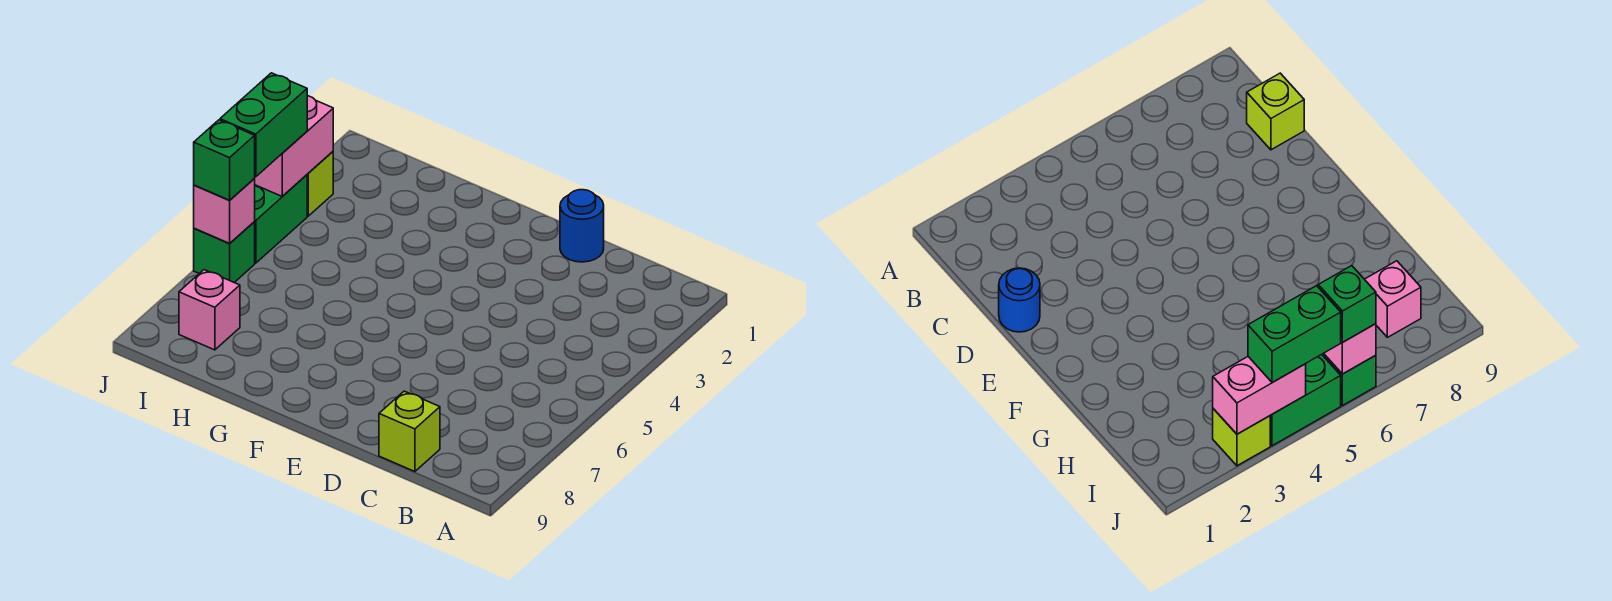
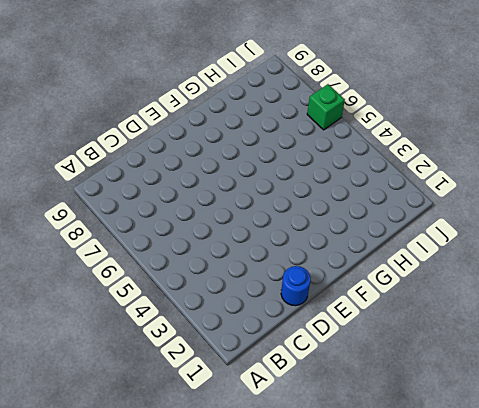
none -> lime 1x1 brick [379,391,440,472]
none -> pink 1x1 brick [179,270,240,350]

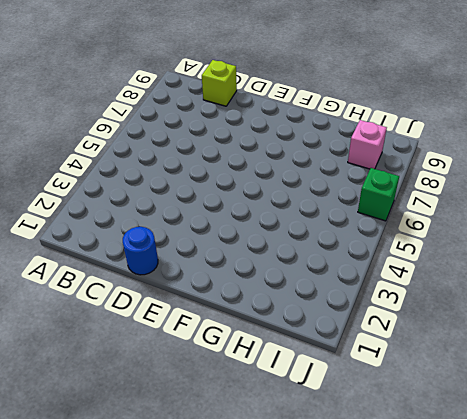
none -> lime 1x1 brick [307,152,333,216]
none -> green 1x2 brick [254,175,307,263]

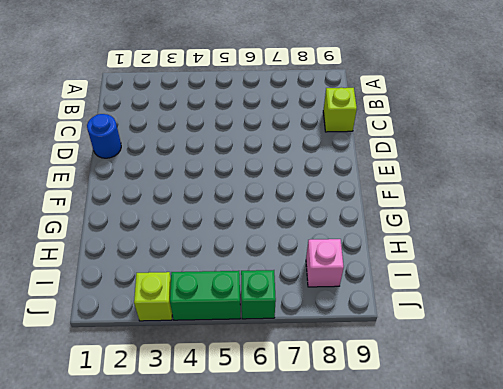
none -> pink 1x2 brick [254,96,333,196]
none -> pink 1x1 brick [194,179,255,243]

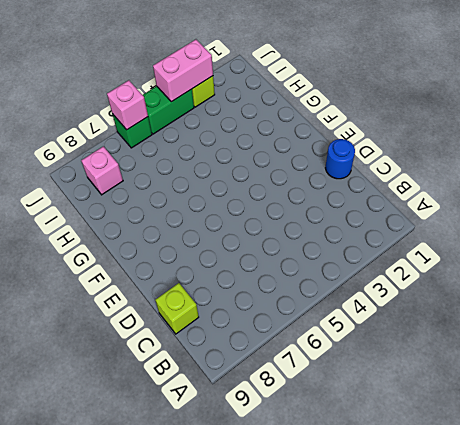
none -> green 1x2 brick [220,73,307,177]
none -> green 1x1 brick [194,120,255,200]

